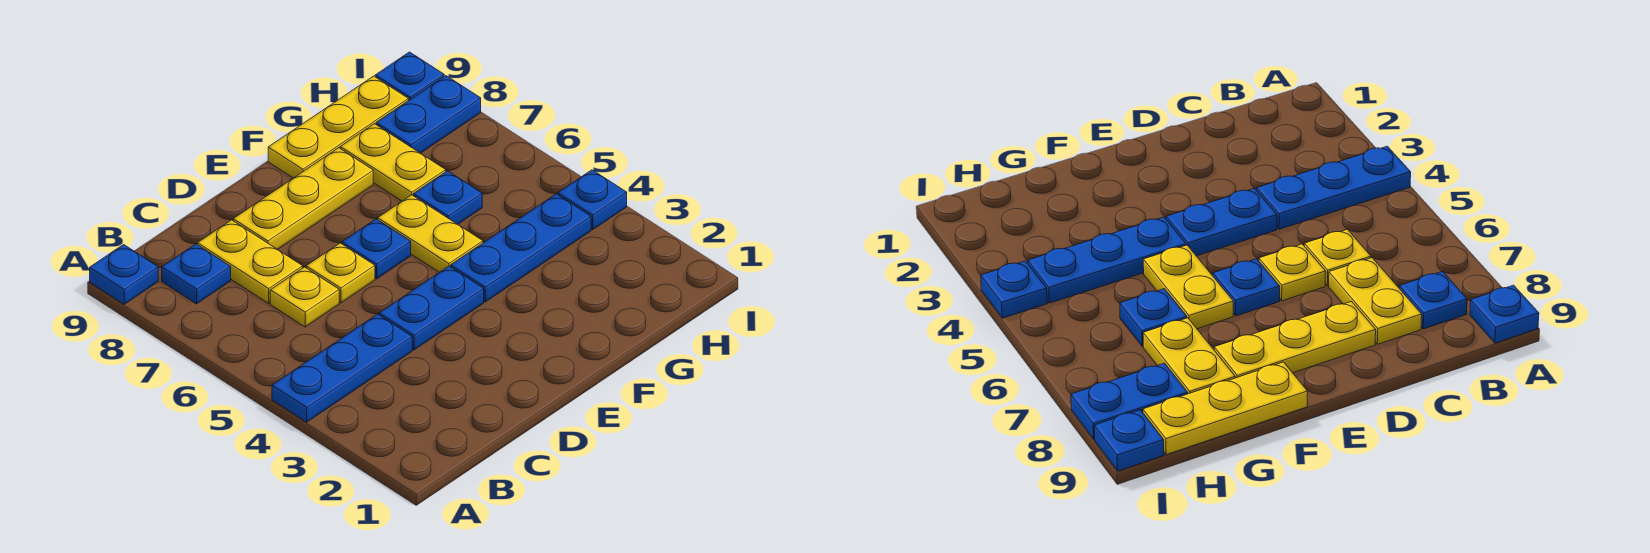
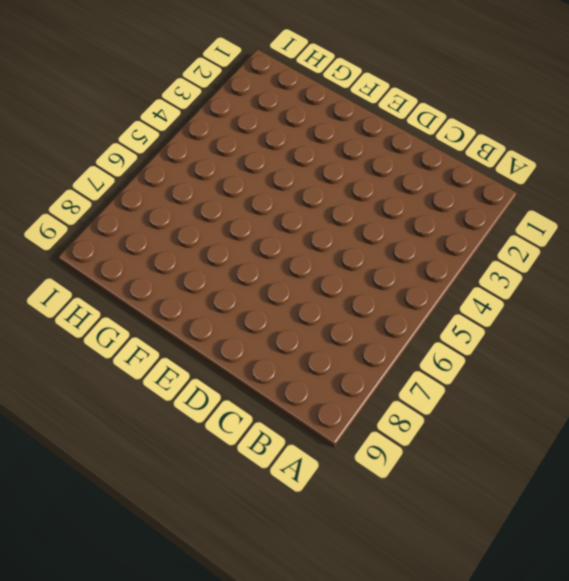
none -> blue 1x3 plate [272,314,412,422]
none -> blue 1x1 plate [90,245,158,304]
none -> blue 1x1 plate [162,244,231,304]

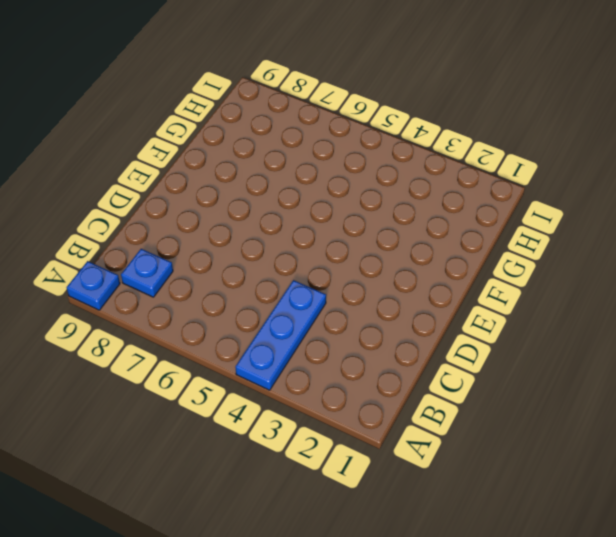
none -> yellow 1x1 plate [270,267,339,327]
none -> yellow 1x2 plate [197,220,303,303]
none -> blue 1x2 plate [379,266,484,350]

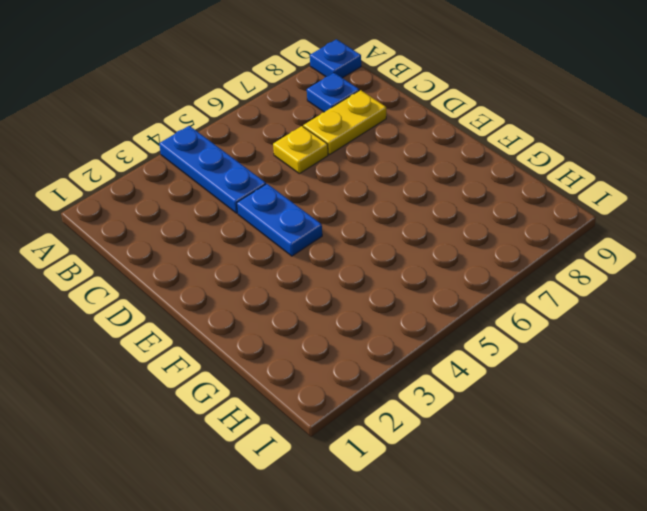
none -> yellow 1x1 plate [306,243,375,303]
none -> yellow 1x3 plate [233,148,373,249]
none -> blue 1x1 plate [342,219,411,279]

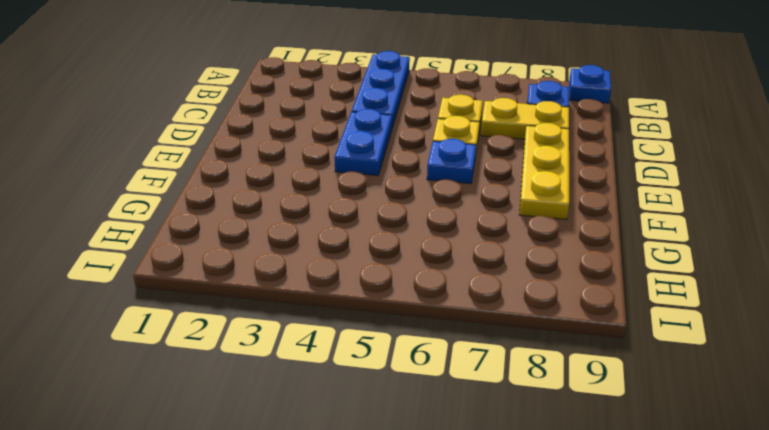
none -> blue 1x3 plate [451,194,591,302]
none -> yellow 1x2 plate [378,195,483,272]
none -> yellow 1x3 plate [268,76,408,178]

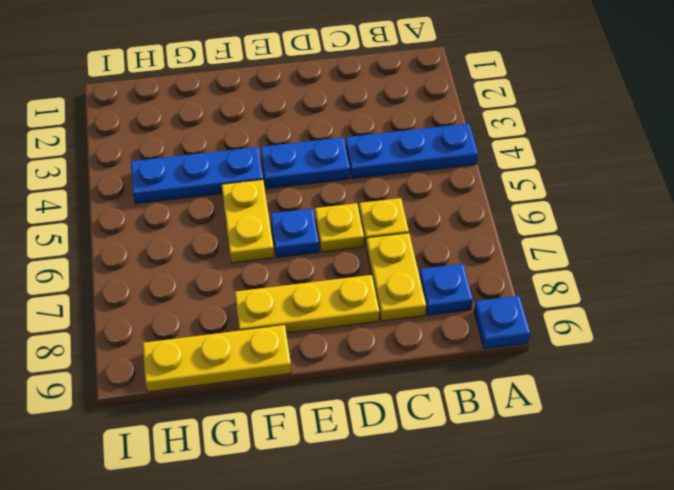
none -> blue 1x1 plate [413,171,482,224]
none -> yellow 1x2 plate [340,124,446,201]
none -> blue 1x2 plate [376,76,481,153]

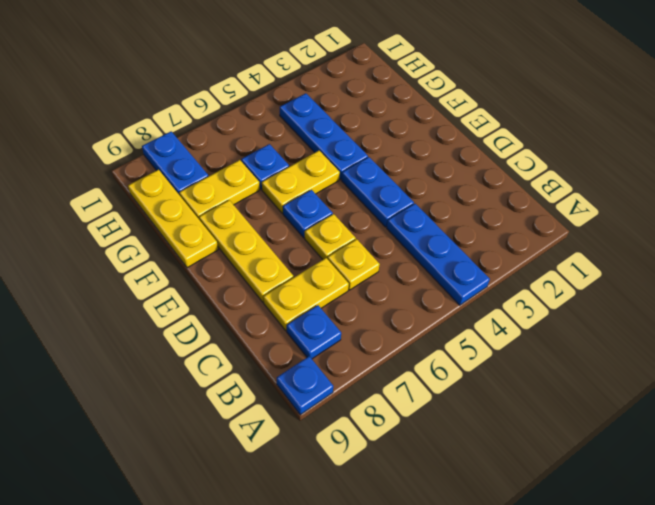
none -> blue 1x1 plate [558,170,627,230]
none -> blue 1x1 plate [375,52,444,101]

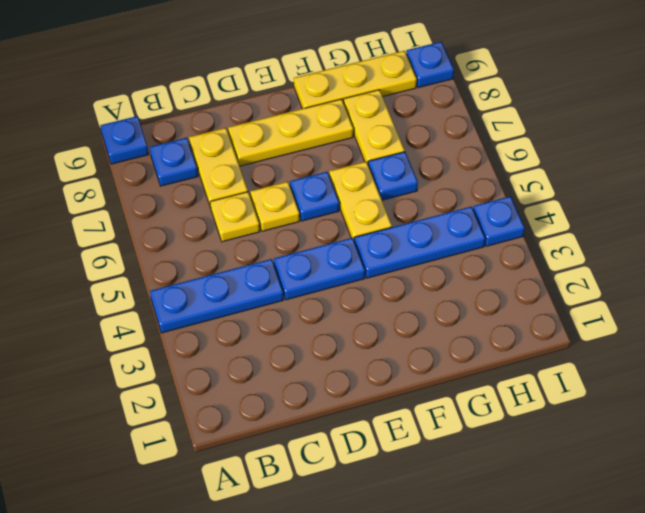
none -> blue 1x2 plate [376,76,481,153]

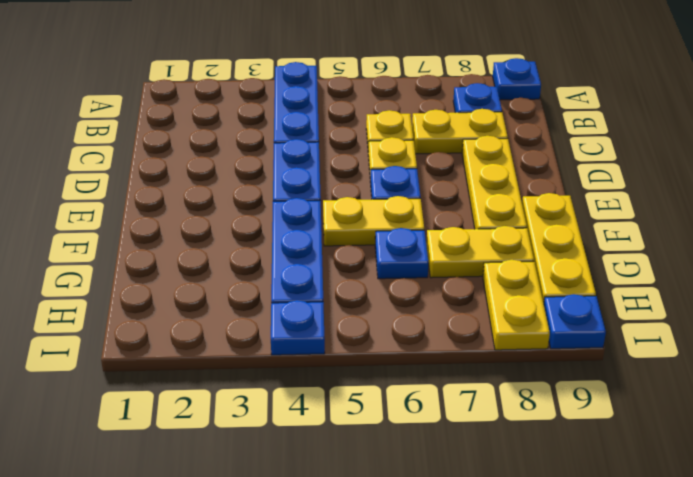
yellow 1x2 plate [483,260,550,350] -> blue 1x2 plate [376,76,481,153]

